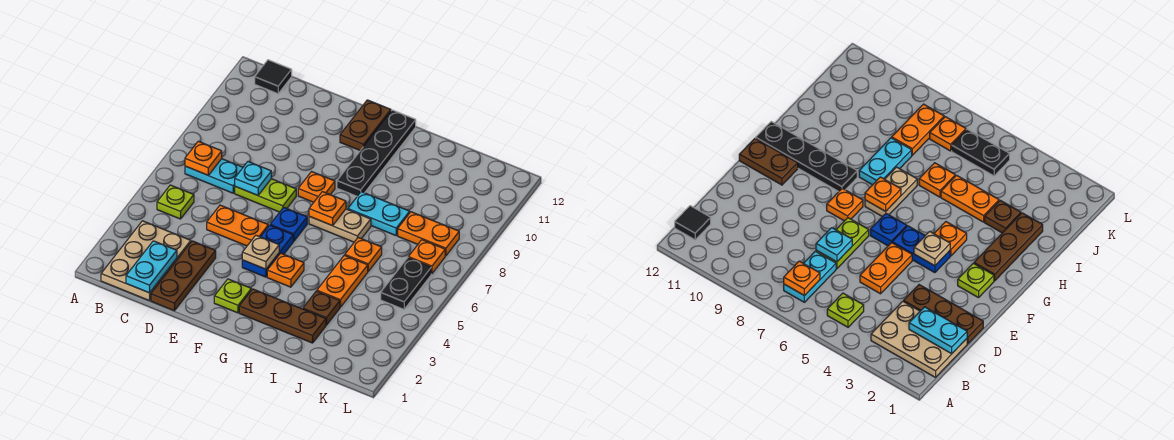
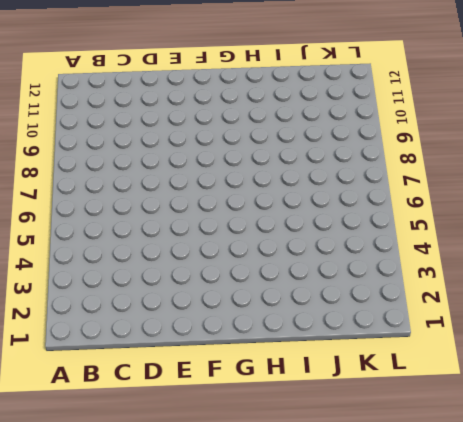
none -> tan 2x3 plate [101,221,191,301]
none -> lime 1x1 plate [157,185,194,219]
none -> cyan 1x2 plate [185,159,243,193]

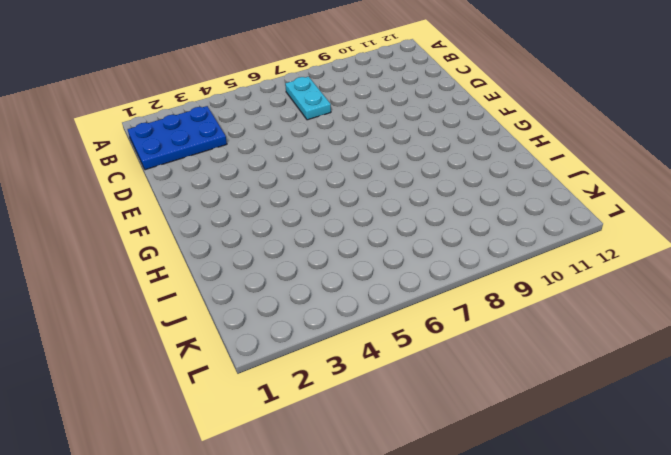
blue 2x3 plate [128,106,227,170] -> tan 2x3 plate [101,221,191,301]
none -> lime 1x1 plate [157,185,194,219]
none -> black 1x1 tile [255,60,292,94]
none -> brown 1x3 plate [151,241,216,311]

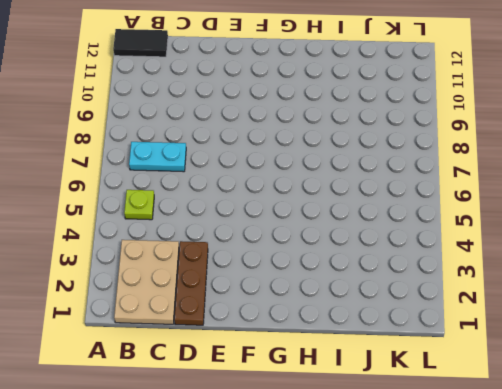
black 1x2 tile [113,29,168,57] -> black 1x1 tile [255,60,292,94]
none -> orange 1x2 plate [207,205,268,246]
none -> lime 1x2 plate [235,179,296,212]
none -> lime 1x1 plate [214,279,251,313]

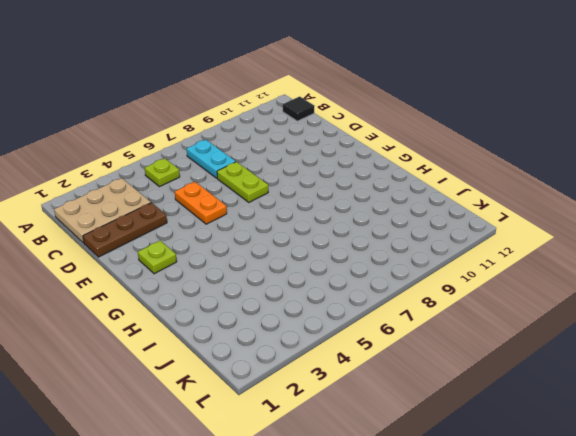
none -> blue 1x2 plate [242,225,293,277]
none -> blue 1x1 plate [270,207,307,241]
none -> orange 1x1 plate [298,172,335,202]

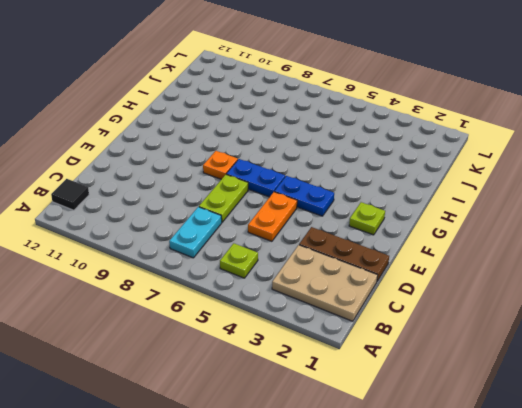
blue 1x2 plate [226,159,285,197] -> blue 1x1 plate [270,207,307,241]
none -> brown 1x2 plate [340,100,391,150]
none -> brown 1x3 plate [239,289,326,343]
none -> orange 1x1 plate [267,253,304,287]

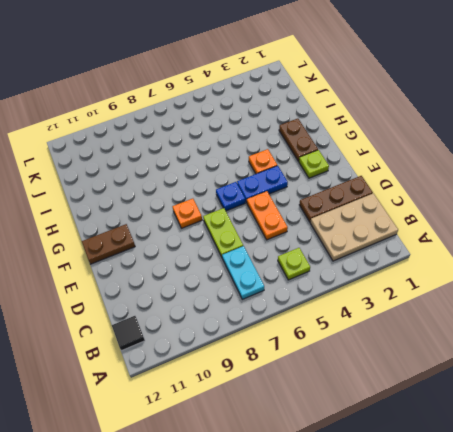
brown 1x2 plate [279,119,318,162] -> brown 1x3 plate [239,289,326,343]
none -> tan 1x2 plate [309,209,371,242]
none -> black 1x4 plate [337,110,416,196]
none -> cyan 1x2 plate [348,192,410,235]

